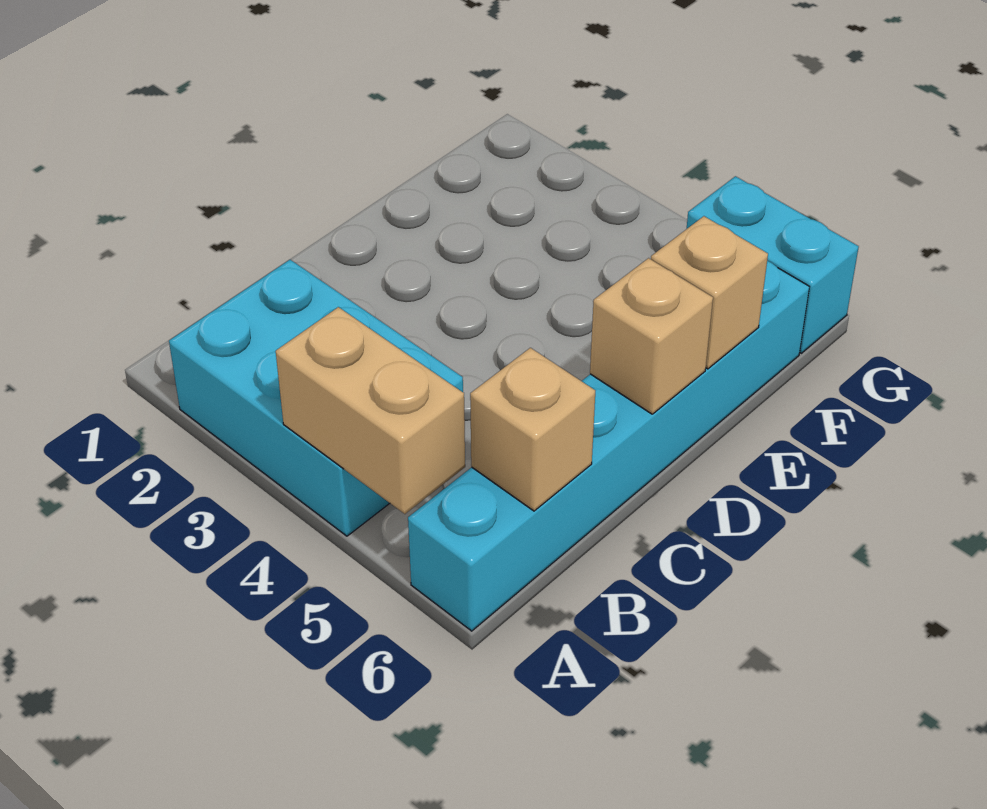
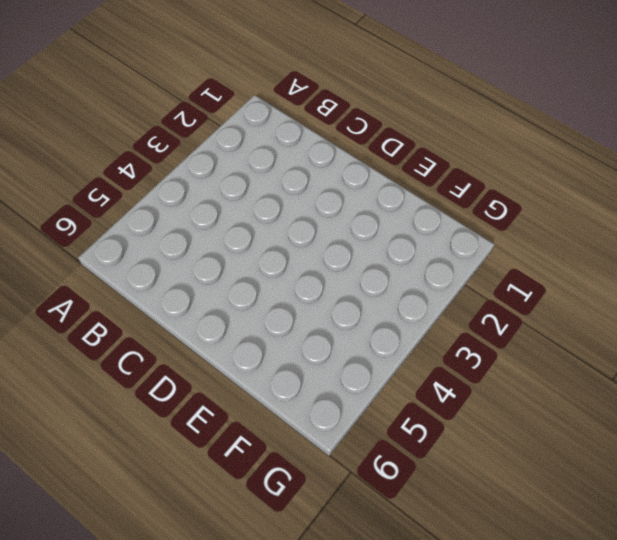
none -> cyan 2x3 brick [169,260,463,536]
none -> cyan 1x6 brick [408,261,809,631]

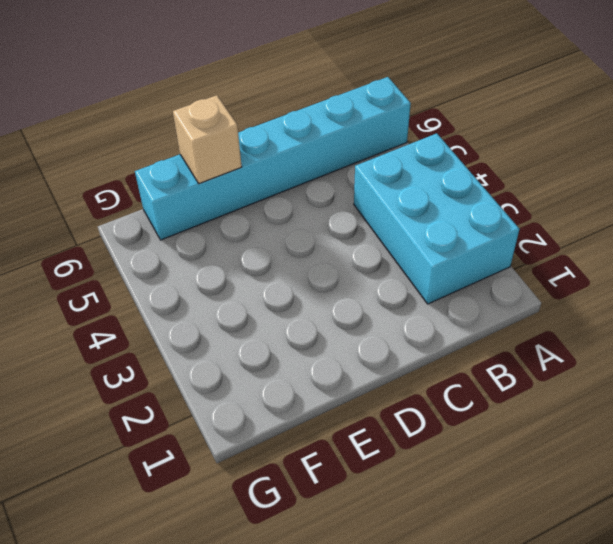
none -> cyan 1x2 brick [687,176,859,353]
none -> tan 1x2 brick [276,307,465,514]

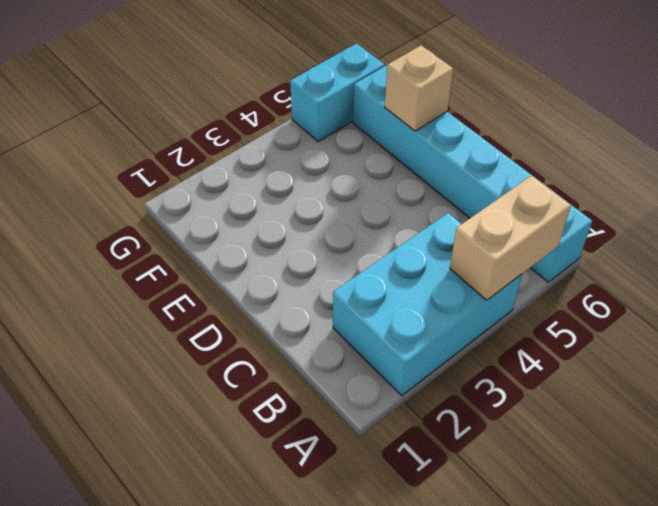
none -> tan 1x1 brick [470,348,595,511]
none -> tan 1x1 brick [590,258,713,414]

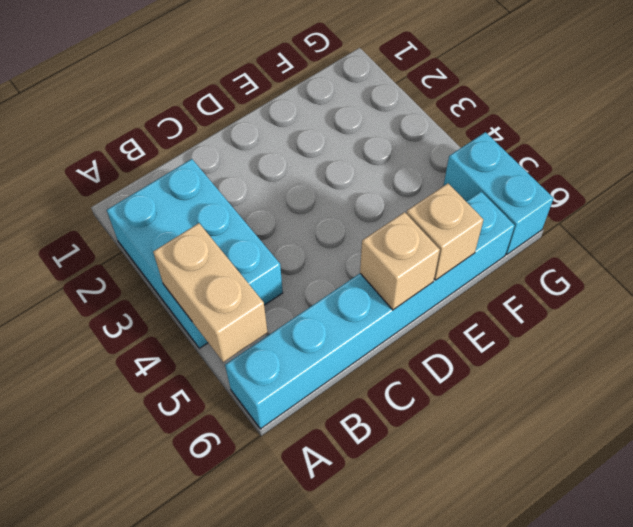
none -> tan 1x1 brick [470,348,595,511]

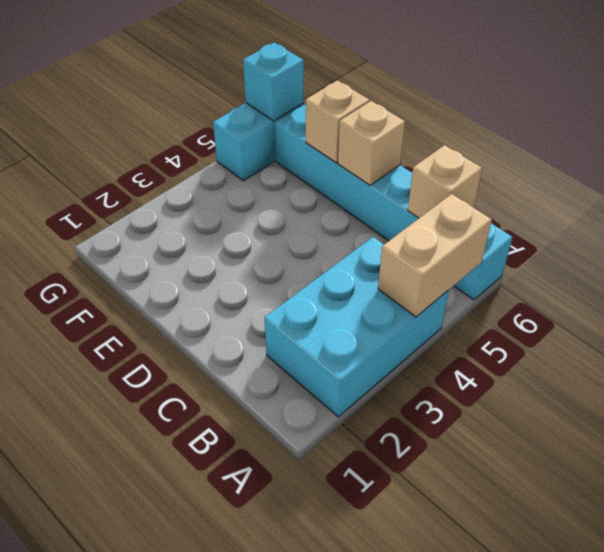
cyan 1x1 brick [243,42,304,121] -> none

